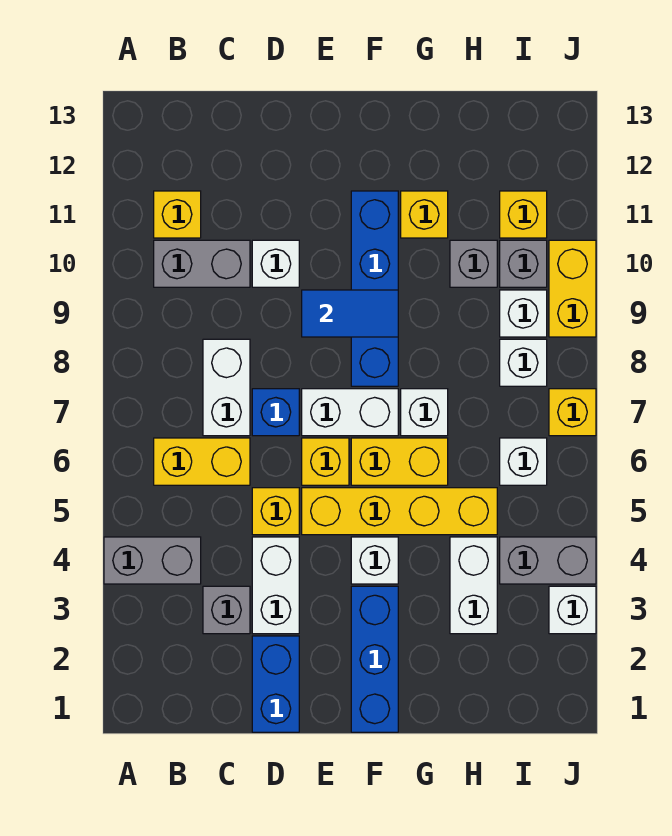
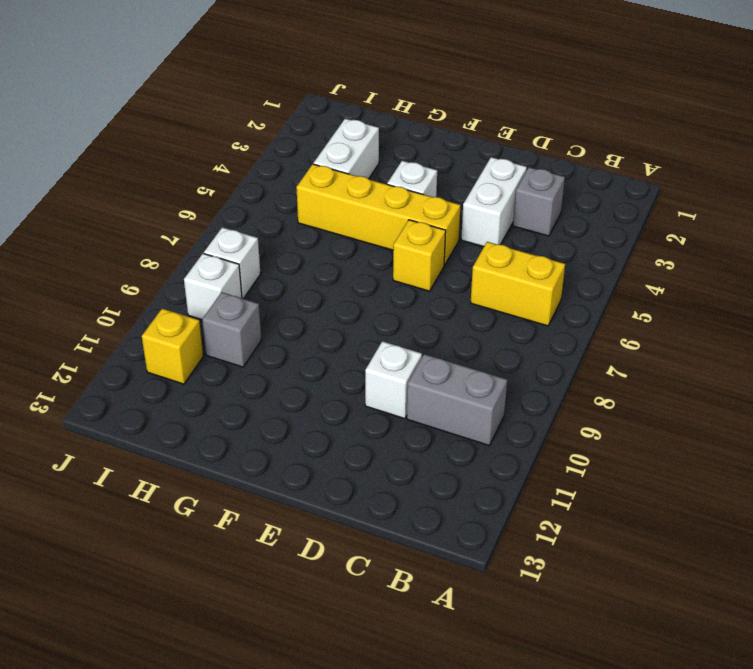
none -> grey 1x2 brick [104,537,201,584]
none -> yellow 1x1 brick [154,191,201,238]
none -> white 1x2 brick [203,339,250,436]
none -> blue 1x2 brick [252,636,299,732]

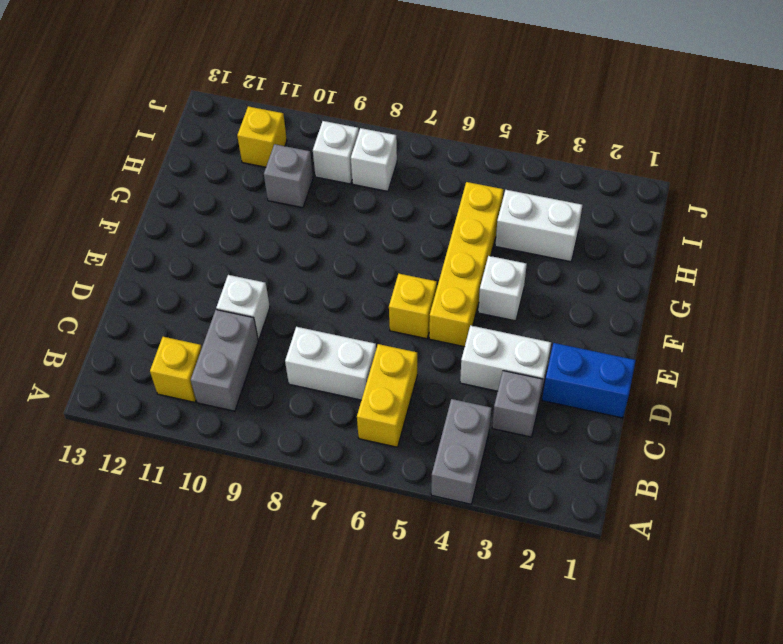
none -> yellow 1x1 brick [252,488,299,535]
none -> blue 1x1 brick [252,389,299,436]
none -> white 1x2 brick [302,389,398,436]
none -> blue 1x3 brick [351,586,398,732]

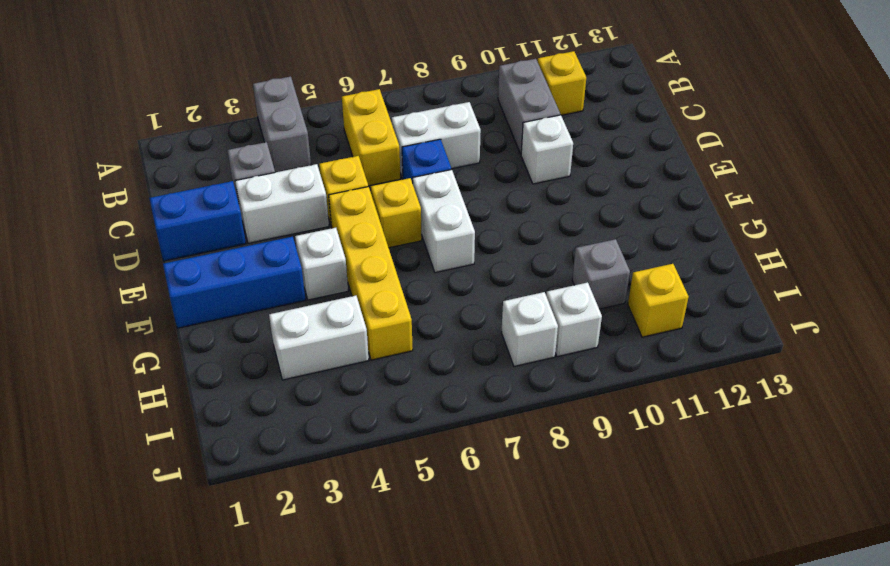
none -> yellow 1x2 brick [351,438,448,485]
none -> blue 1x4 brick [351,191,398,386]
none -> white 1x1 brick [401,389,448,436]
none -> yellow 1x1 brick [401,191,448,238]

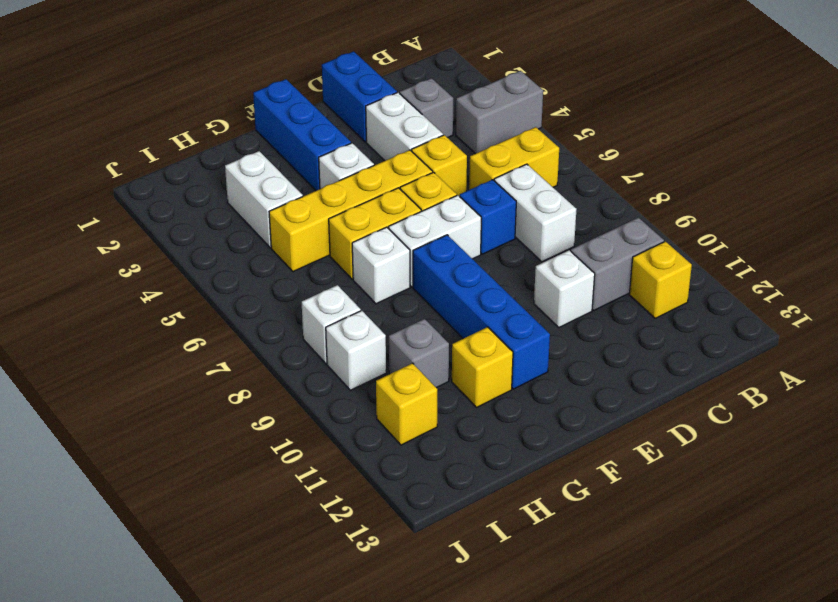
none -> grey 1x2 brick [500,537,596,584]
none -> white 1x1 brick [500,438,547,485]
none -> grey 1x1 brick [500,240,547,287]
none -> white 1x1 brick [549,586,596,634]

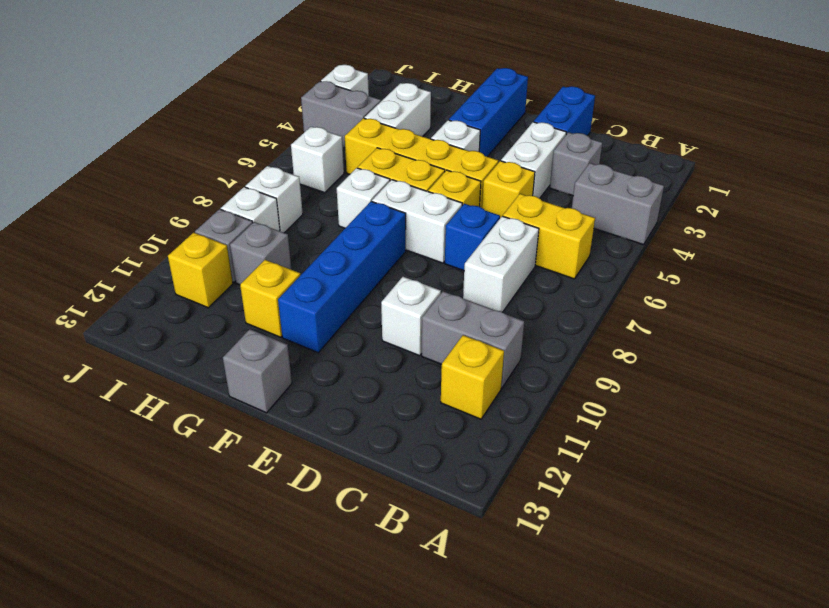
grey 1x1 brick [223,329,292,413] -> none
none -> yellow 1x1 brick [549,389,596,436]
none -> yellow 1x2 brick [549,240,596,337]
none -> blue 1x2 tile [302,290,398,337]

